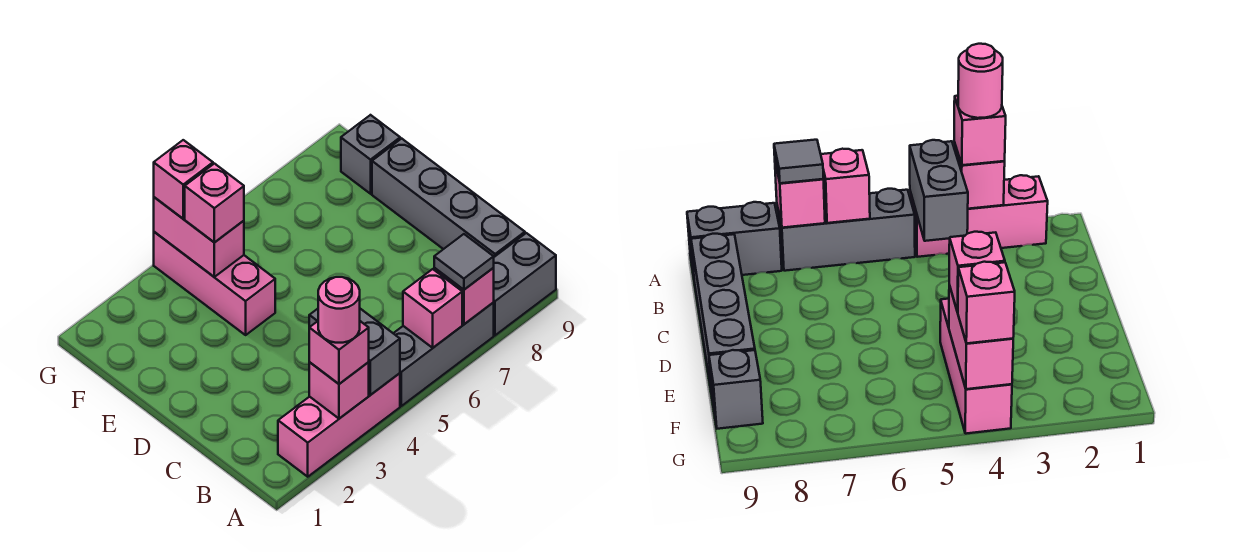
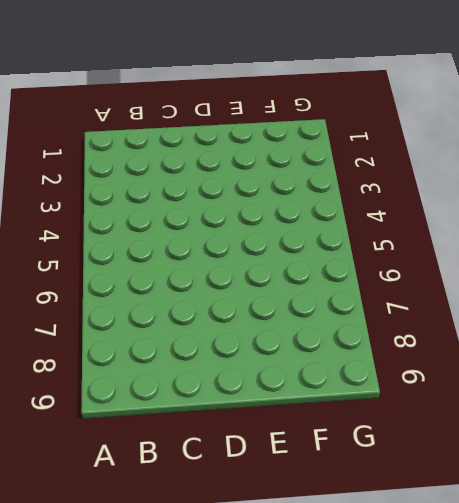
none -> pink 1x3 brick [278,373,400,477]
none -> grey 1x3 brick [393,303,494,406]
none -> grey 1x2 brick [493,233,556,335]

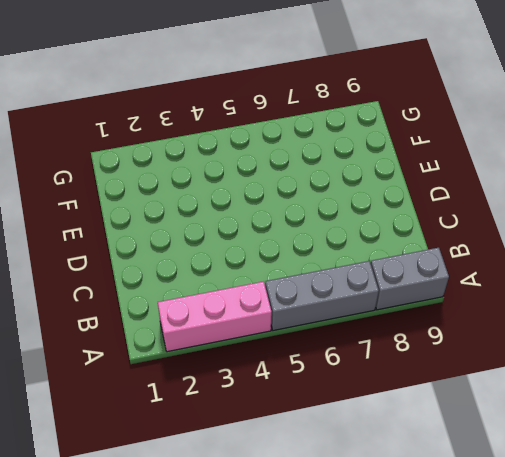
none -> grey 1x4 brick [372,139,525,257]
none -> pink 1x3 brick [154,232,275,335]
none -> grey 1x1 brick [341,115,400,194]

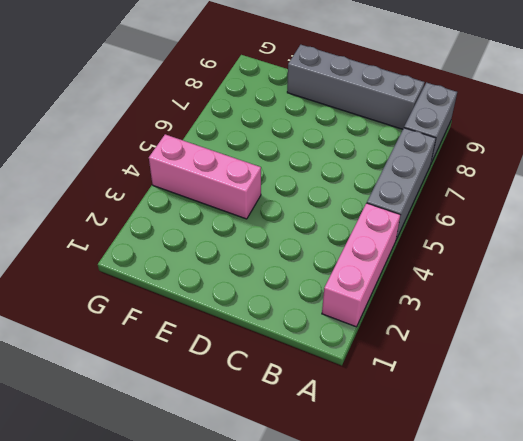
none -> grey 1x1 brick [341,115,400,194]
none -> pink 1x1 brick [309,362,369,419]
none -> grey 1x2 brick [309,309,400,395]

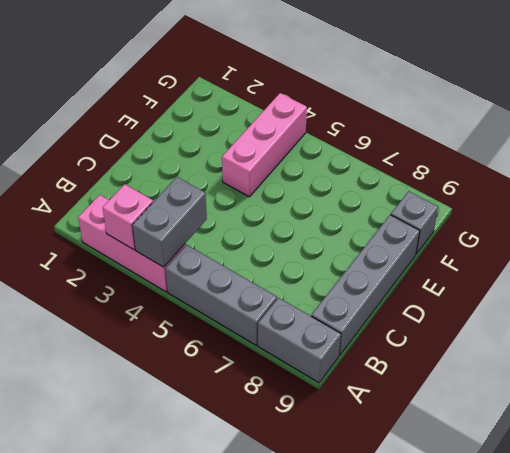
none -> pink 1x1 brick [403,269,462,348]
none -> pink 1x1 brick [434,268,494,324]
none -> pink 1x2 brick [154,197,244,277]

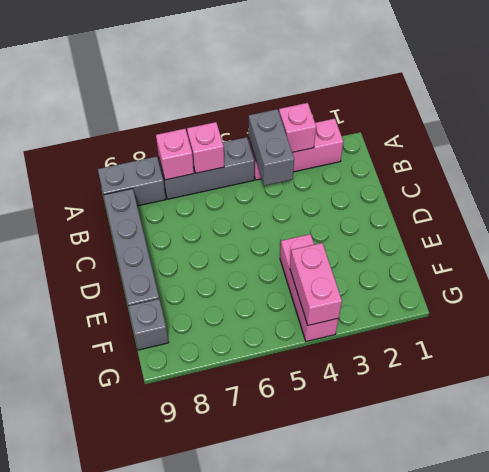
none -> pink 1x1 brick [309,321,369,384]
none -> grey 1x1 tile [434,234,494,290]
none -> pink 1x1 brick [185,164,244,243]

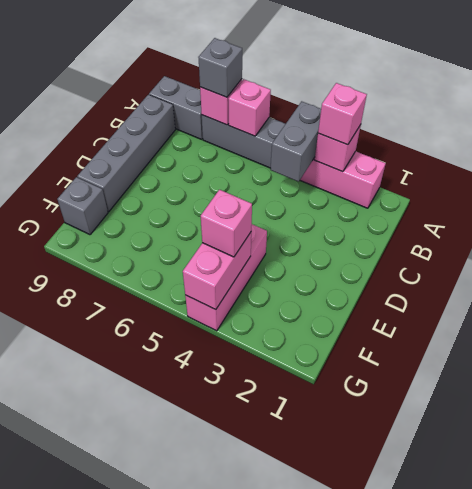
grey 1x1 brick [198,38,242,97] -> grey 1x1 tile [434,234,494,290]
none -> pink 1x1 brick [154,140,213,219]
none -> pink 1x1 round brick [318,277,360,343]

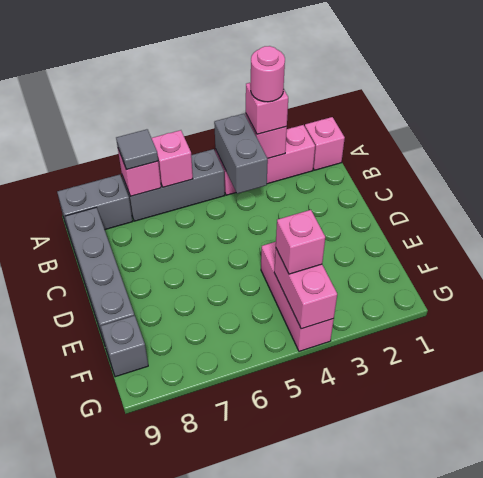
pink 1x1 brick [305,117,345,170] -> pink 1x1 brick moved to [154,140,213,219]

